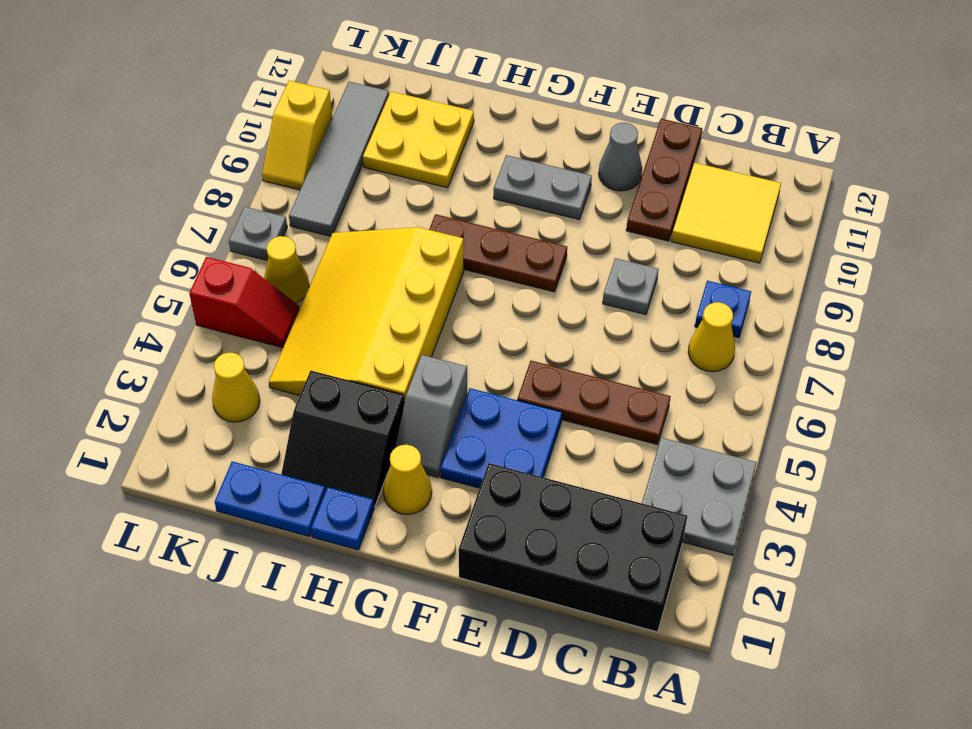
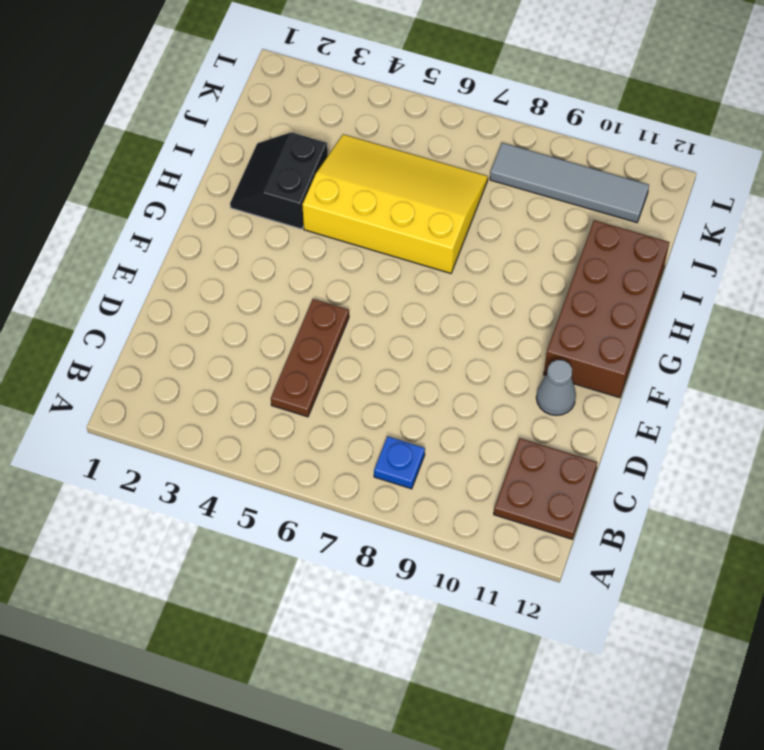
brown 2x2 plate [494,438,597,539] -> yellow 2x2 tile [671,163,781,263]
brown 2x4 brick [544,220,669,398] -> yellow 2x2 plate [363,91,474,188]
none -> grey 2x2 plate [642,438,757,555]
none -> black 2x4 brick [458,463,687,632]
none -> yellow 1x1 cone [688,302,735,372]

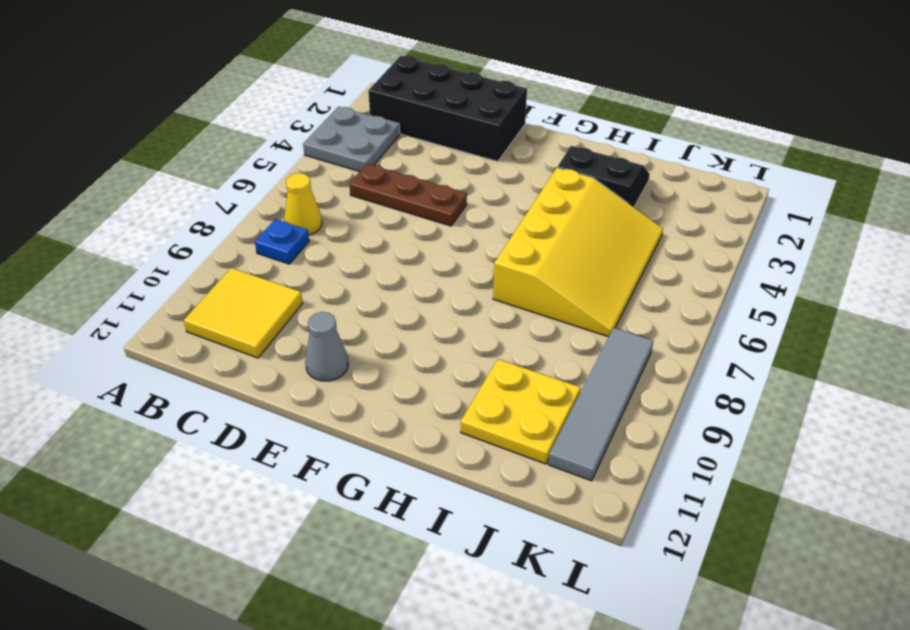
none -> grey 1x1 plate [603,258,659,315]
none -> brown 1x3 plate [626,119,702,241]
none -> blue 2x2 plate [441,388,562,488]

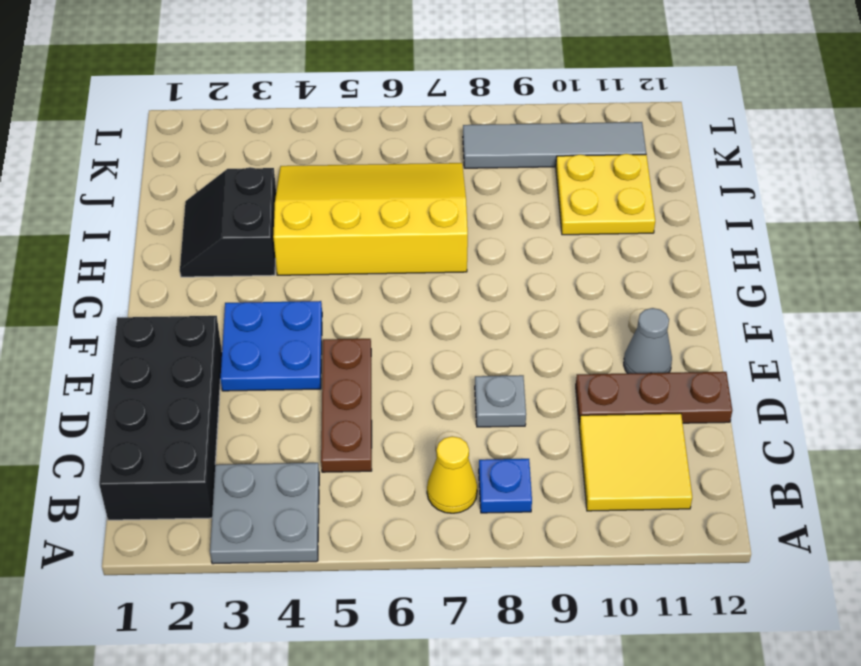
none -> brown 1x3 plate [429,214,567,292]
none -> grey 1x2 plate [494,155,592,219]
none -> yellow 1x1 cone [383,445,432,514]

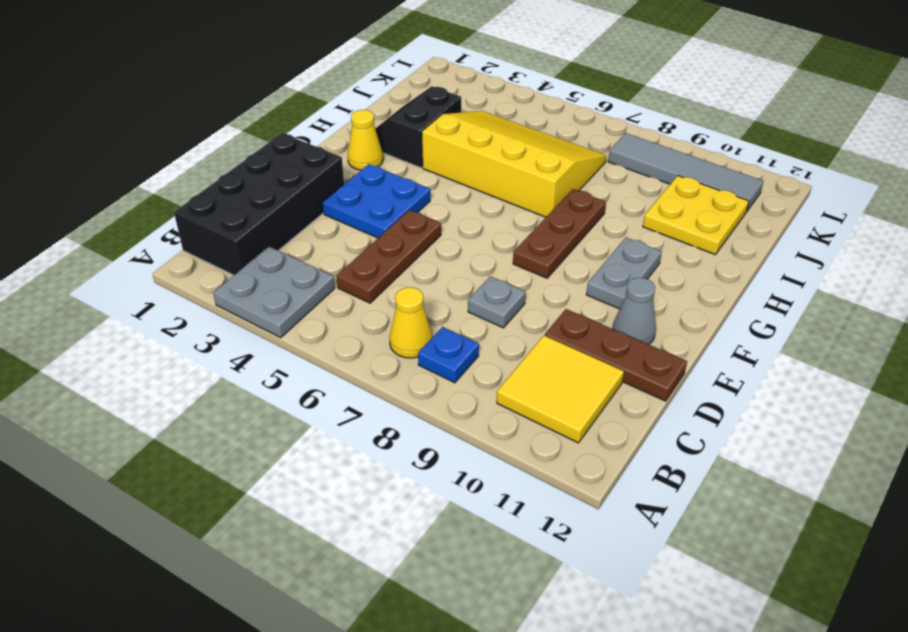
none -> grey 1x2 slope [395,355,467,477]
none -> blue 1x1 plate [311,487,374,550]
none -> blue 1x2 plate [215,461,326,537]

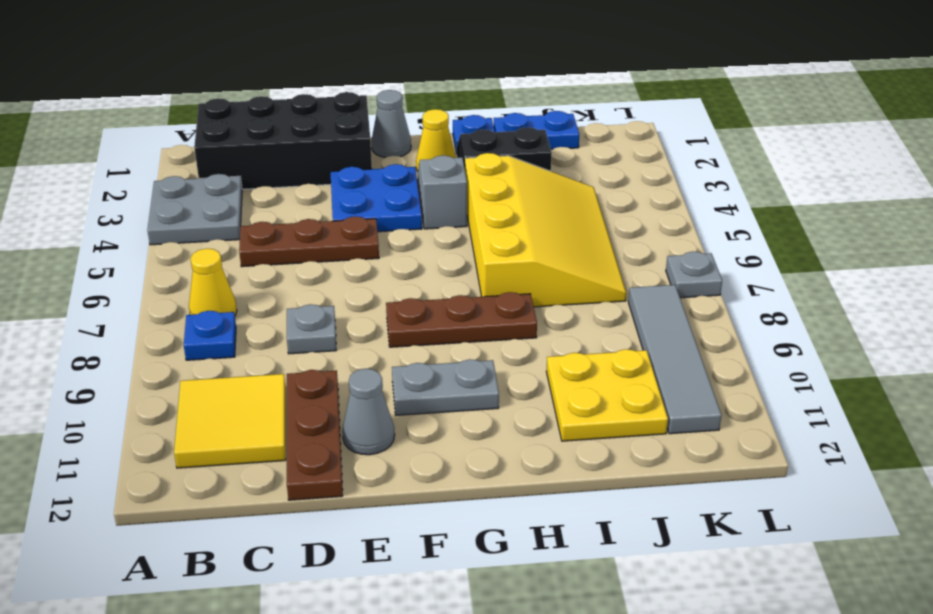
grey 1x1 cone [371,90,411,158] -> none
none -> yellow 1x1 cone [212,353,260,422]
none -> red 1x2 slope [189,257,299,348]
none -> yellow 1x1 cone [264,236,309,303]

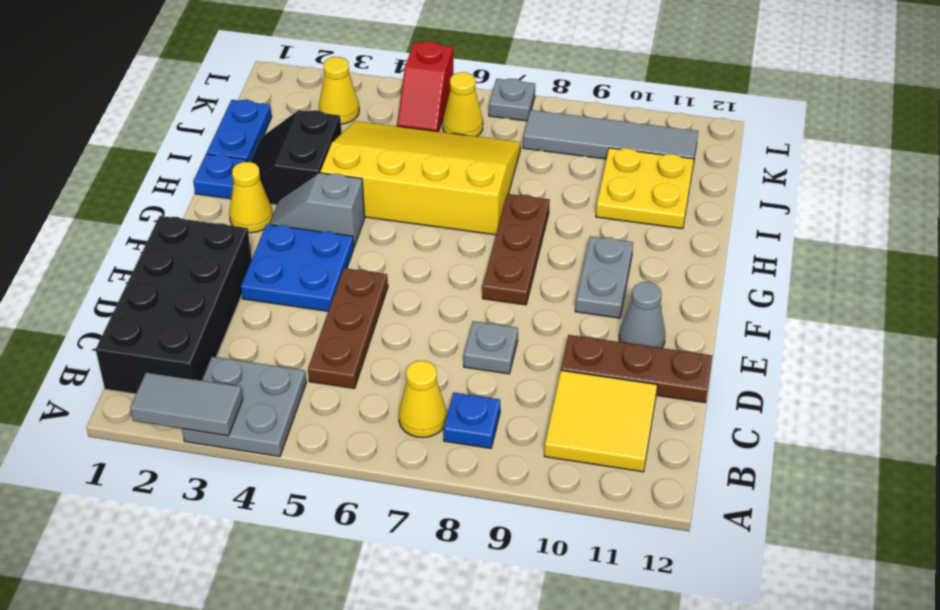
grey 1x2 tile [130,372,243,436] -> none
none -> yellow 1x2 slope [262,81,332,190]

